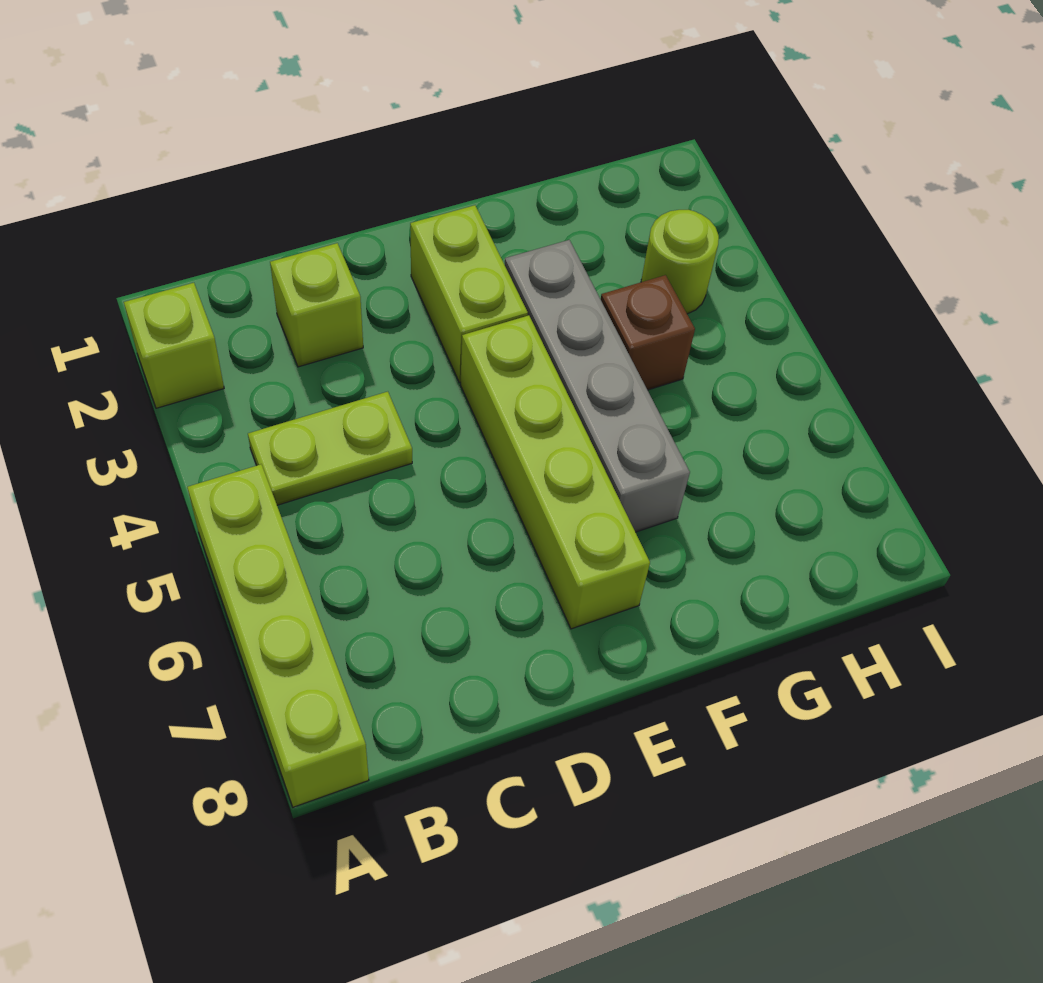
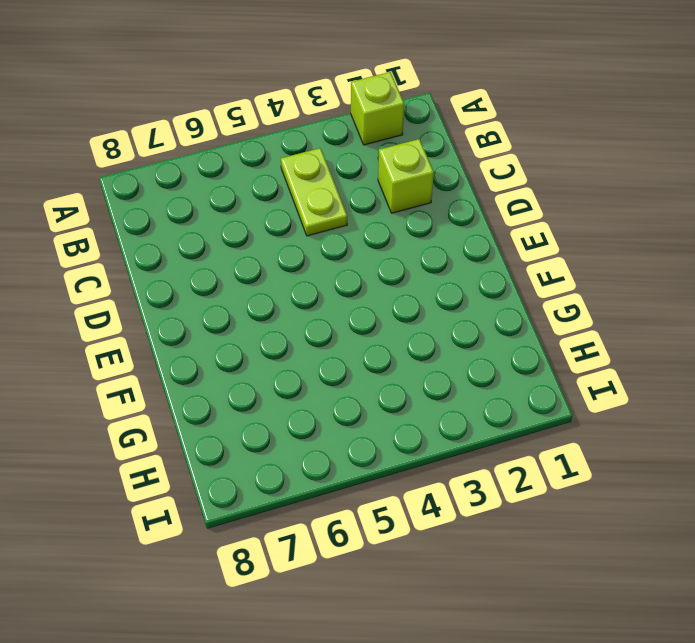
none -> lime 1x4 brick [187,464,369,807]
none -> lime 1x2 brick [410,205,528,383]

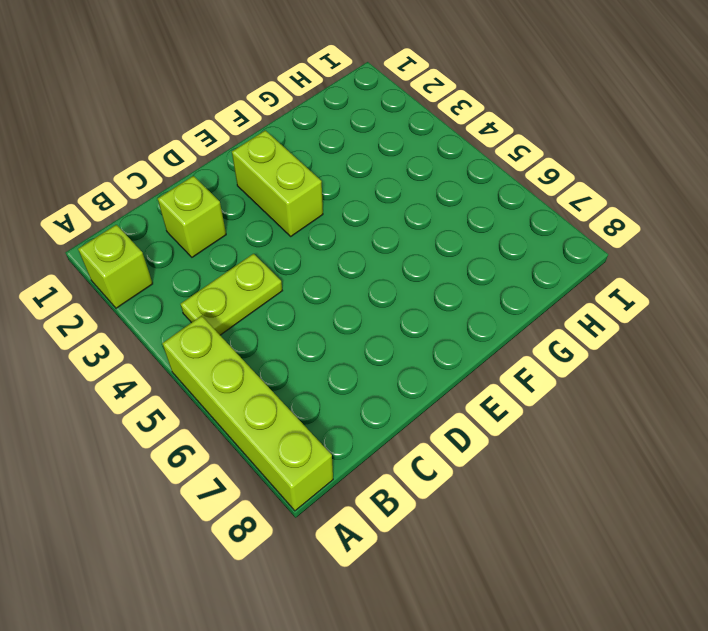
none -> lime 1x4 brick [461,315,650,629]
none -> grey 1x4 brick [505,240,690,532]

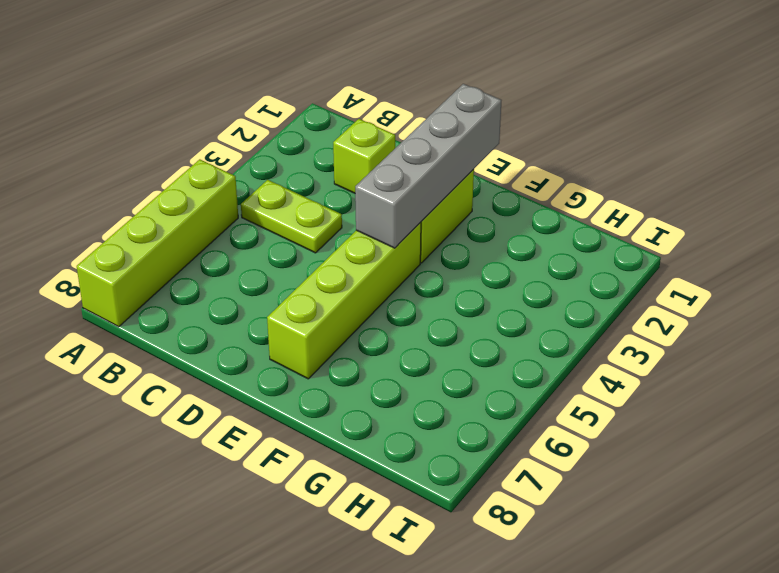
grey 1x4 brick [355,84,502,248] -> grey 1x4 brick moved to [505,240,690,532]
none -> lime 1x1 brick [124,283,224,408]
none -> brown 1x1 brick [601,275,695,390]

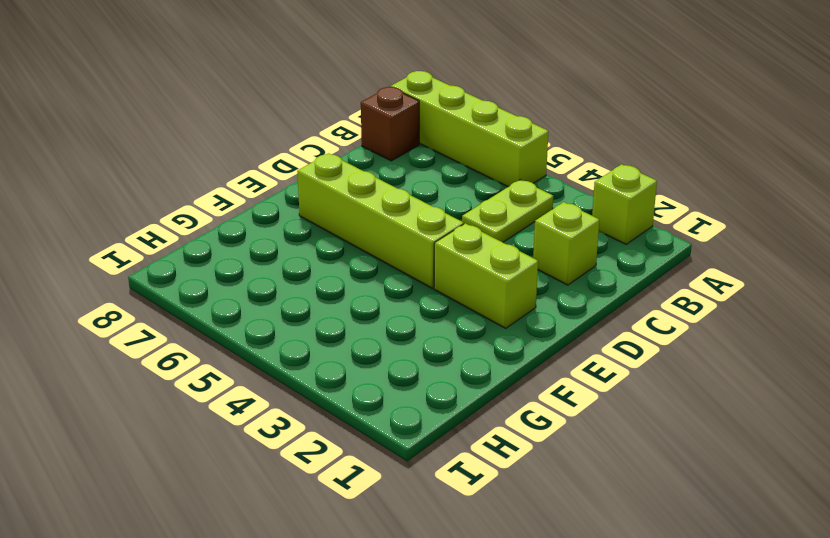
brown 1x1 brick [361,87,419,161] -> brown 1x1 brick moved to [601,275,695,390]
none -> grey 1x4 brick [505,240,690,532]
none -> lime 1x1 round brick [641,210,719,314]

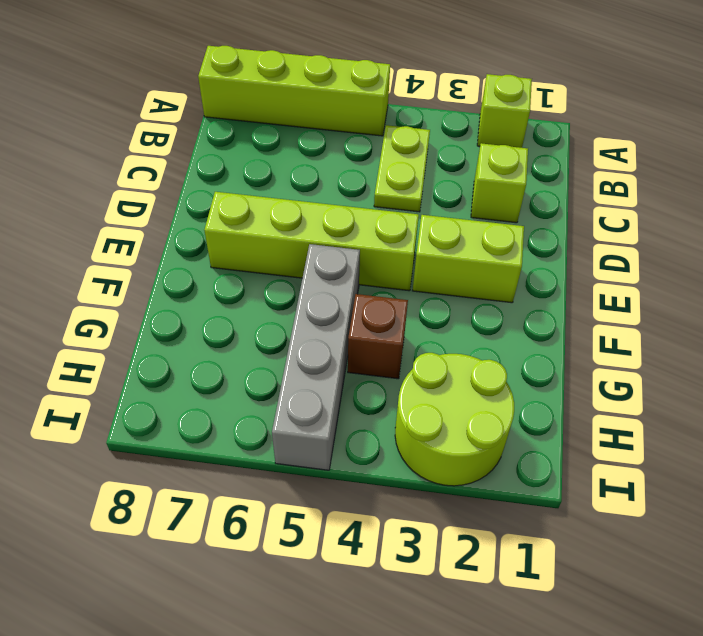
grey 1x4 brick [272,244,360,470] -> grey 1x4 brick turned to [505,240,690,532]
lime 2x2 round brick [395,353,514,486] -> lime 1x1 round brick [641,210,719,314]

